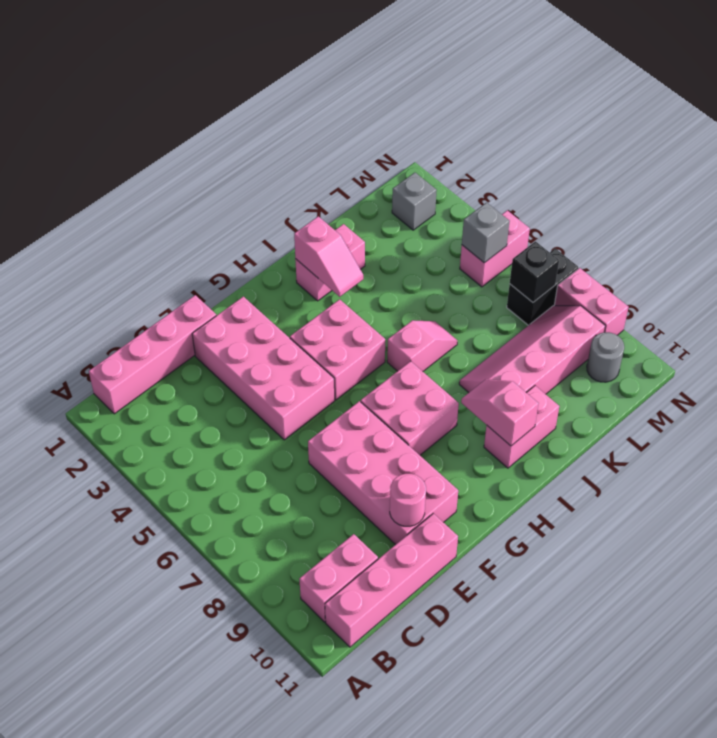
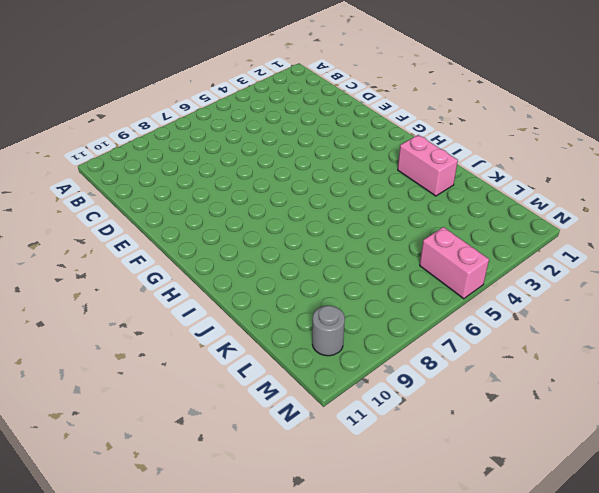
none -> pink 1x4 brick [89,295,216,414]
none -> pink 1x2 brick [299,534,378,622]
none -> pink 1x4 brick [325,513,458,647]

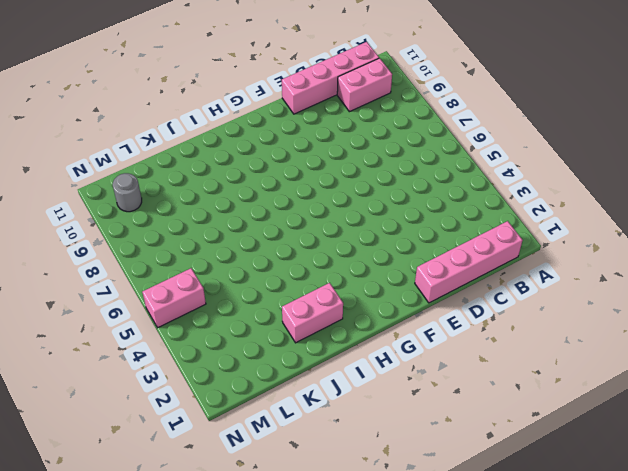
none -> pink 2x4 brick [192,297,335,440]
none -> pink 2x4 brick [308,401,458,545]
none -> pink 2x2 brick [290,299,385,400]

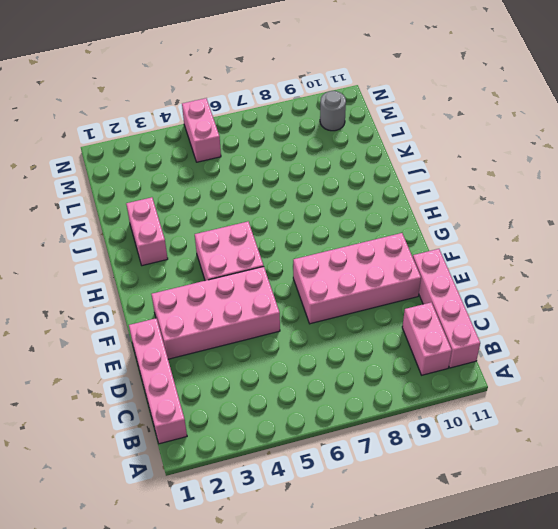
none -> pink 2x2 brick [361,361,459,455]
none -> pink 1x2 slope [387,320,457,371]
none -> pink 1x2 brick [484,386,559,468]

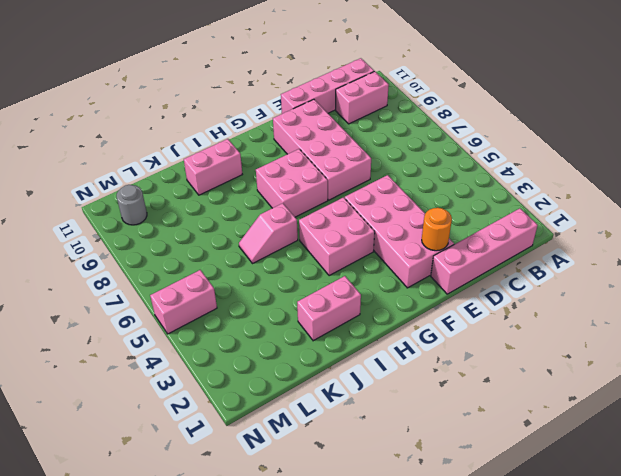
orange 1x1 round brick [422,208,452,251] -> none
none -> pink 2x4 slope [459,306,605,394]
none -> grey 1x1 brick [392,173,437,230]
none -> black 1x2 brick [507,249,578,325]

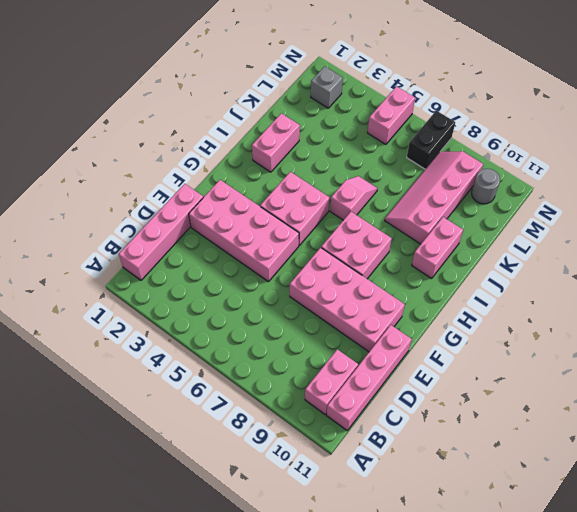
none -> pink 1x2 brick [554,268,629,335]
none -> pink 1x1 round brick [390,474,426,526]
none -> pink 1x2 slope [294,216,363,297]

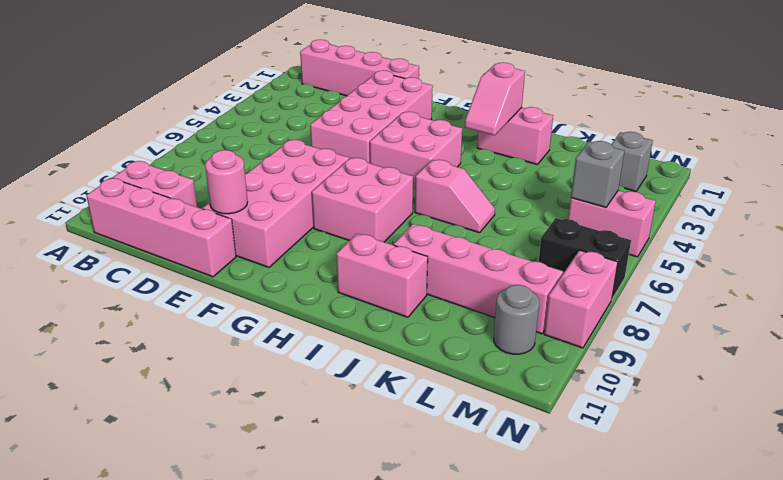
none -> pink 1x2 slope [461,379,538,446]
none -> black 1x1 brick [510,241,559,302]

